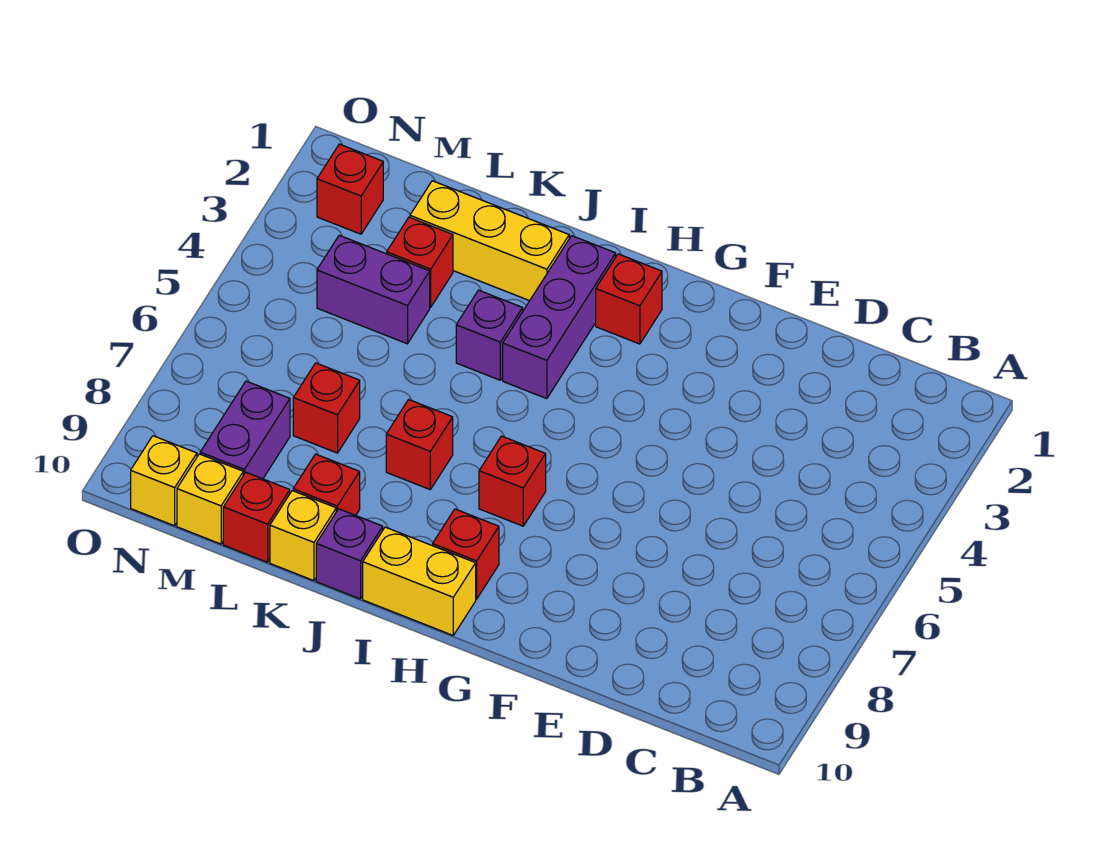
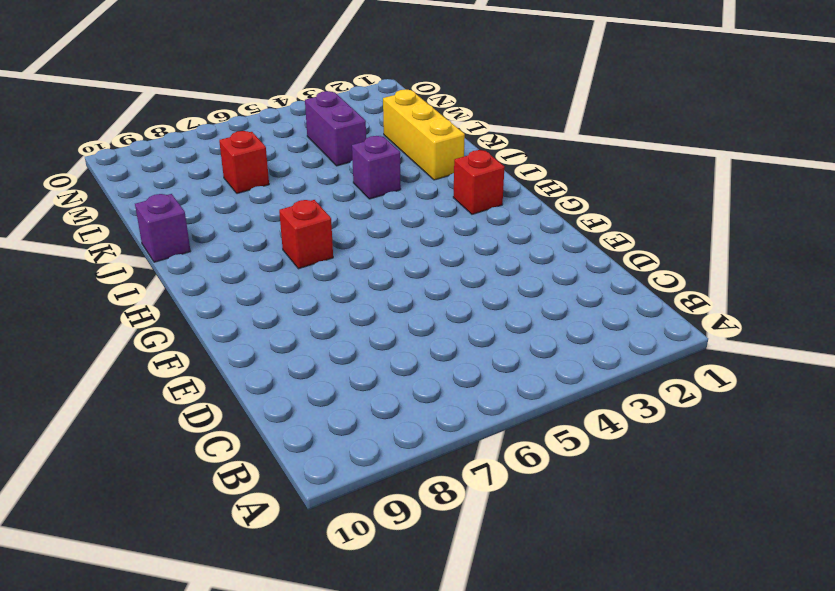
none -> red 1x1 brick [433,509,499,599]
none -> yellow 1x2 brick [363,527,476,635]
none -> purple 1x3 brick [503,236,616,399]

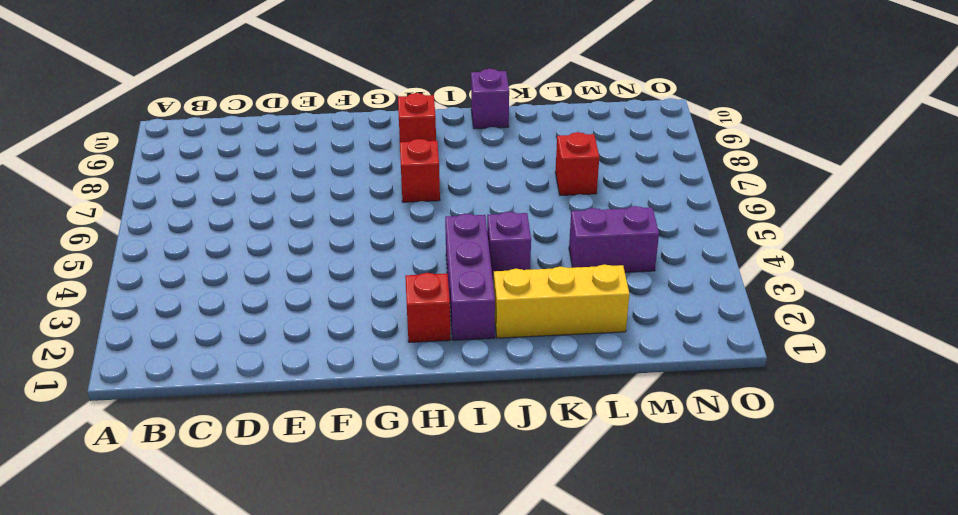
none -> yellow 1x2 brick [363,527,476,635]
none -> red 1x1 brick [386,400,453,489]
none -> red 1x1 brick [293,454,360,515]

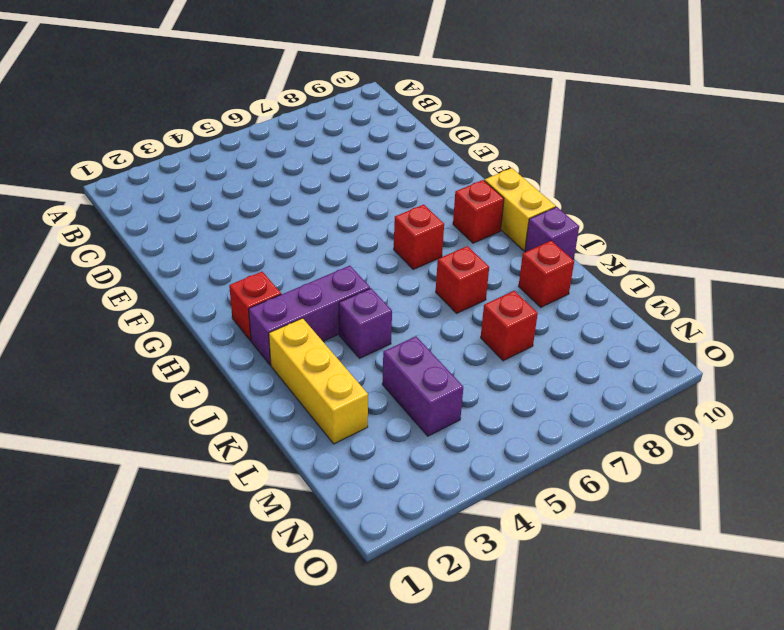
none -> yellow 1x1 brick [270,491,336,581]
none -> red 1x1 brick [387,217,453,307]
none -> red 1x1 brick [223,473,290,562]

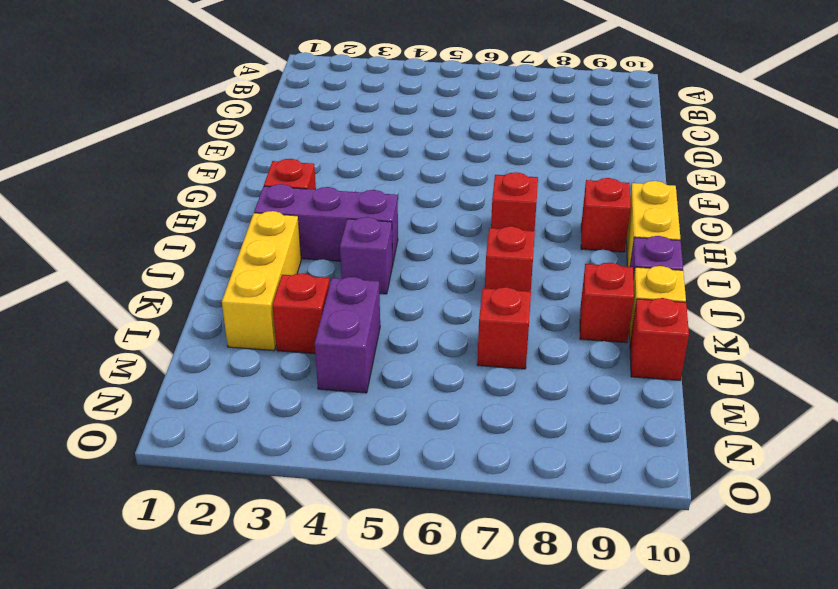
none -> purple 1x2 brick [200,381,290,479]
none -> yellow 1x1 brick [177,454,243,544]
none -> red 1x1 brick [317,144,383,234]

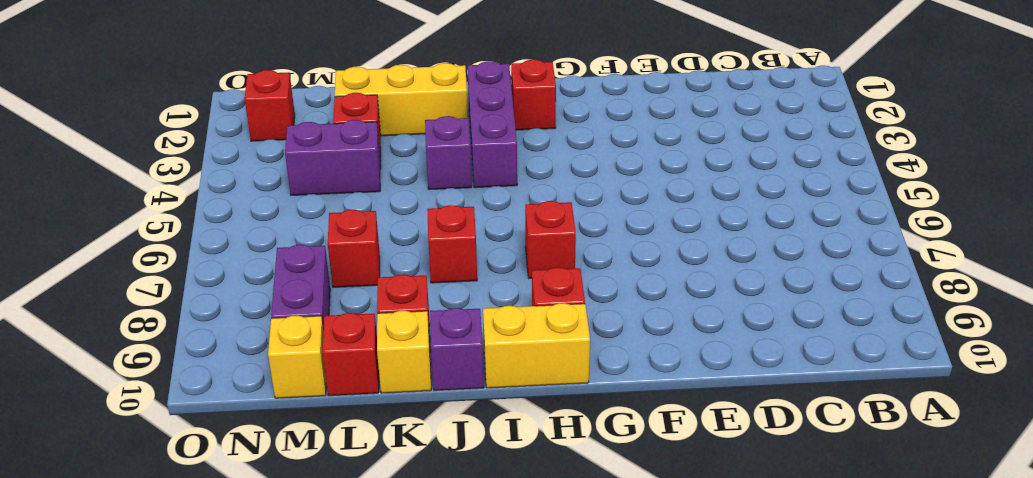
none -> yellow 1x1 brick [131,436,197,526]

